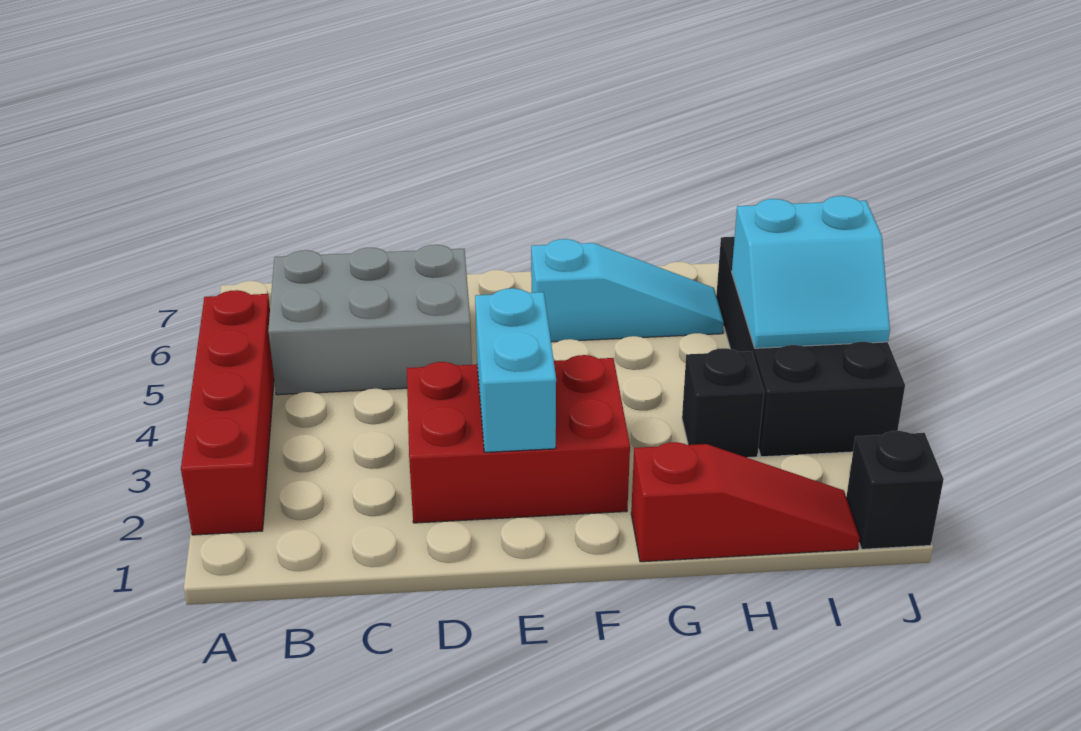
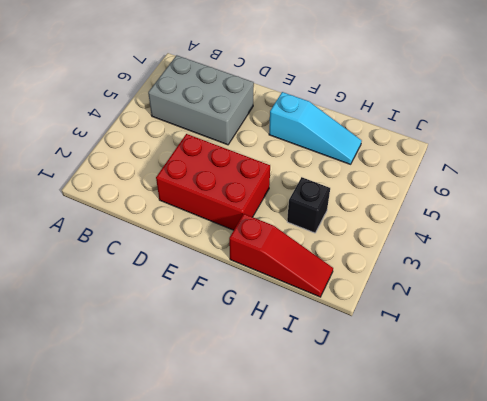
none -> red 1x4 brick [181,290,274,535]
none -> black 2x4 brick [716,237,905,457]

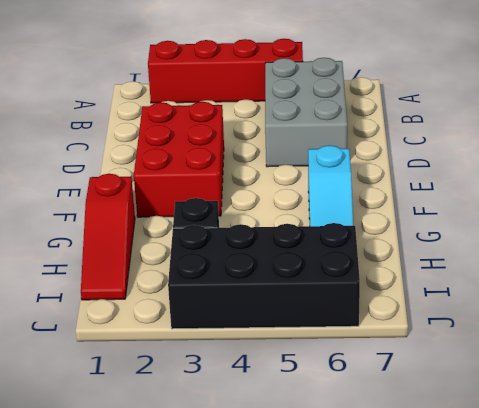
none -> black 1x1 brick [846,431,944,549]
none -> cyan 1x2 brick [475,288,556,452]

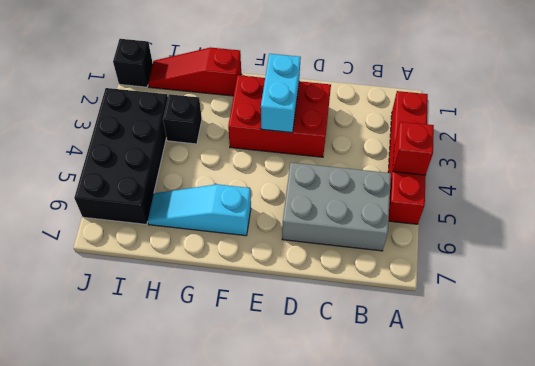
red 1x1 brick [393,122,434,175] -> none
none -> cyan 2x2 slope [732,196,890,348]

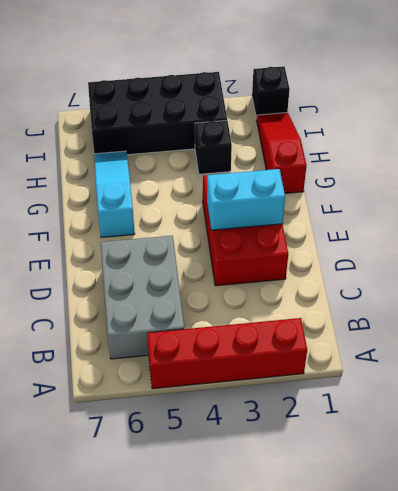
none -> cyan 2x2 slope [732,196,890,348]

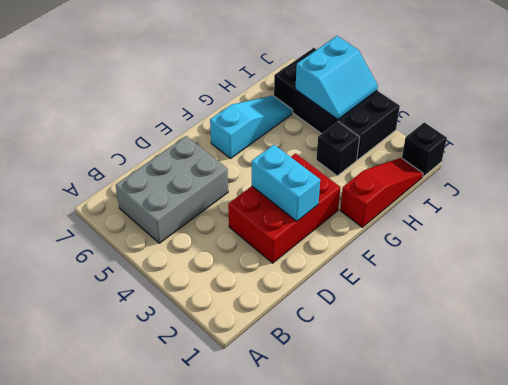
none -> red 1x4 brick [181,290,274,535]

